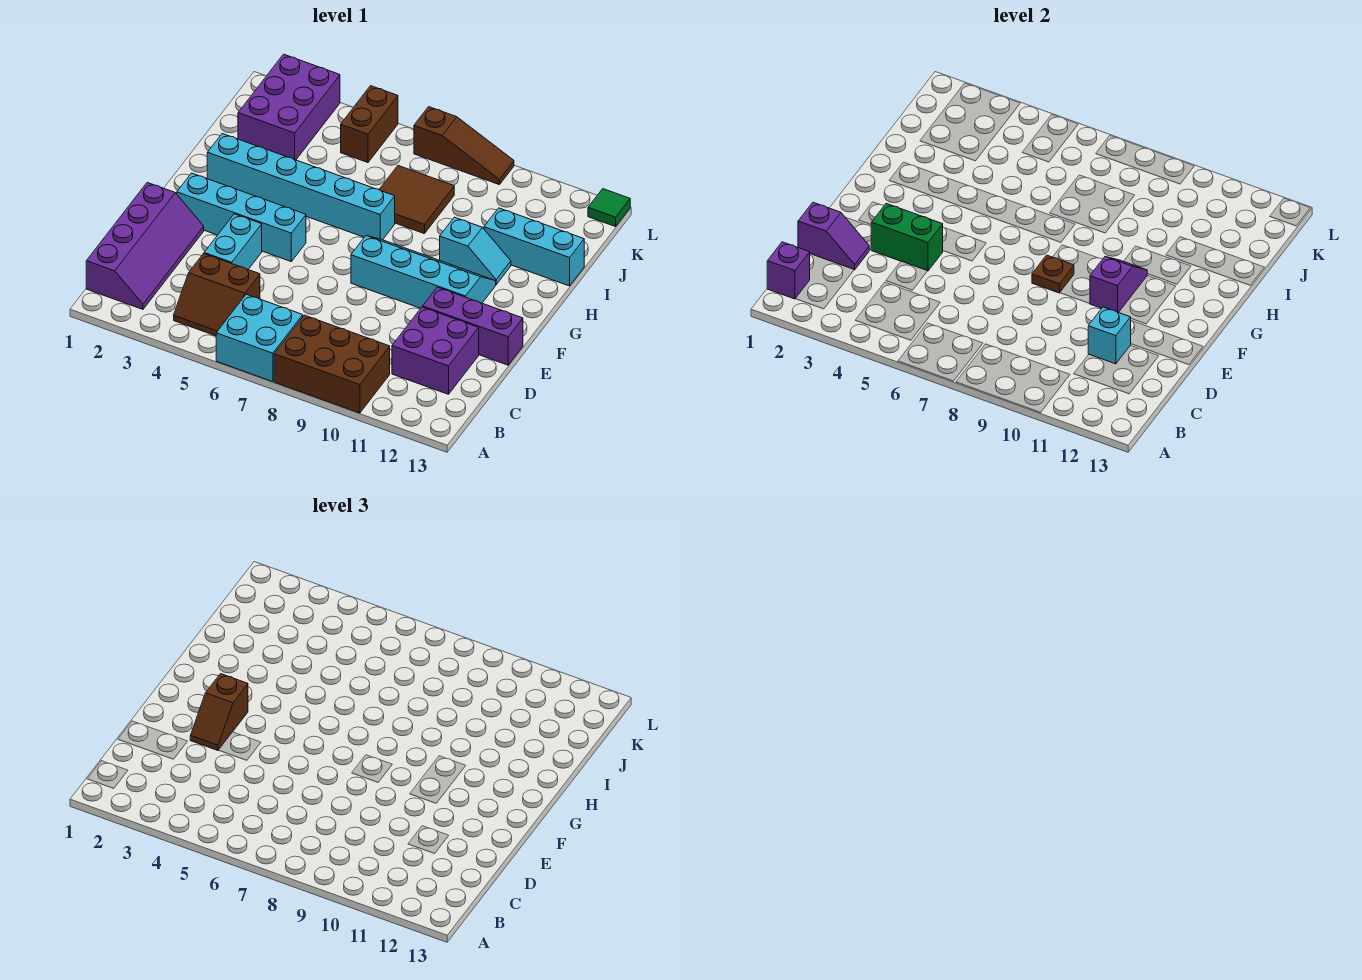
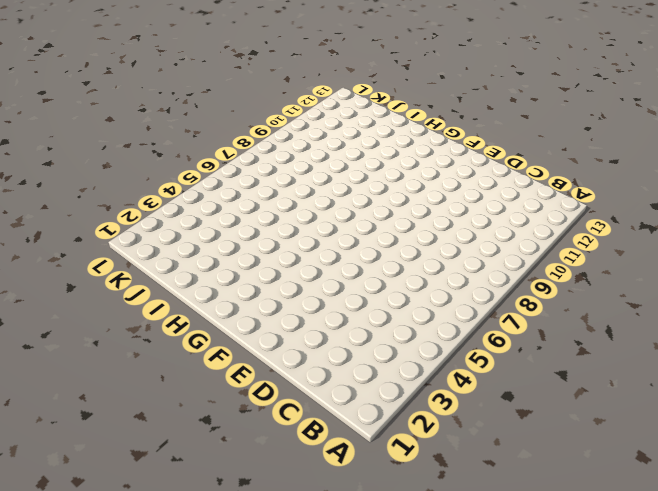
none -> cyan 2x2 brick [216,294,303,382]
none -> brown 2x3 brick [274,315,390,413]
none -> purple 2x4 slope [86,183,204,309]

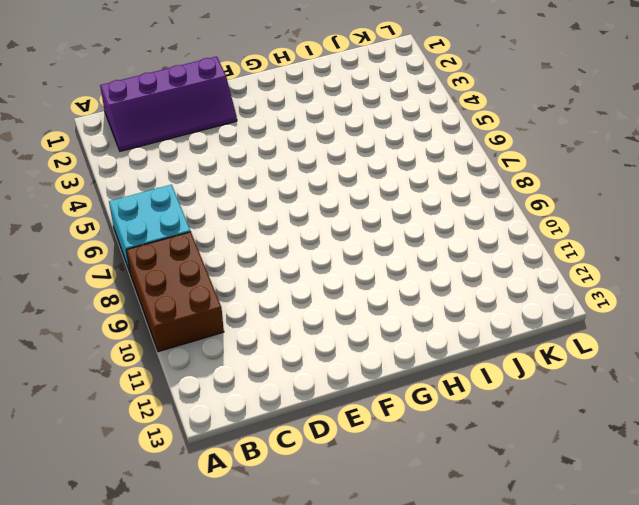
none -> brown 2x2 slope [174,254,260,336]
none -> purple 2x2 brick [392,307,479,394]
none -> cyan 1x2 brick [204,214,262,269]

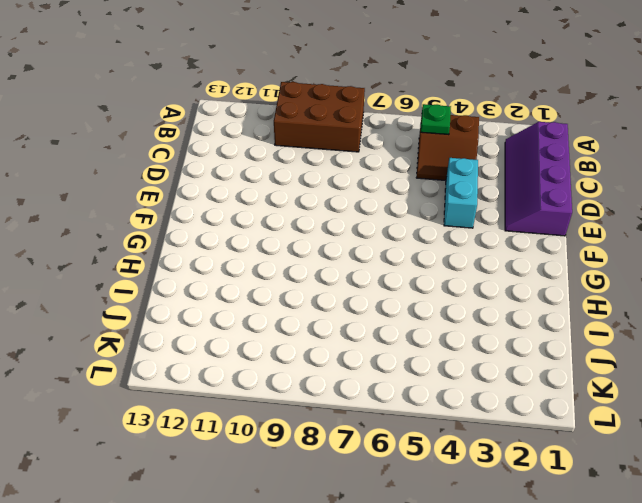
brown 2x2 slope [416,115,479,180] -> brown 2x2 slope turned to [174,254,260,336]
green 1x1 plate [421,104,451,135] -> none
none -> cyan 2x2 brick [216,294,303,382]
none -> purple 2x2 brick [392,307,479,394]
none -> purple 1x3 brick [423,287,523,365]

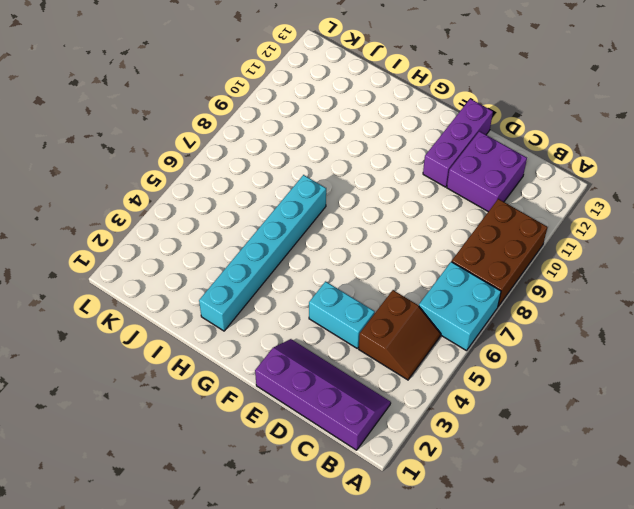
none -> cyan 1x4 brick [177,173,306,261]
none -> cyan 2x4 slope [351,236,496,308]
none -> cyan 1x2 slope [440,217,511,285]

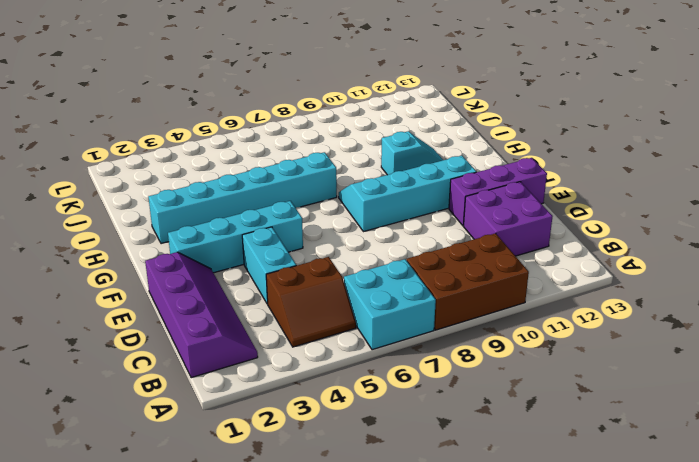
none -> brown 2x2 tile [379,166,454,234]
none -> cyan 1x3 brick [484,208,584,286]
none -> purple 2x3 brick [238,54,340,160]

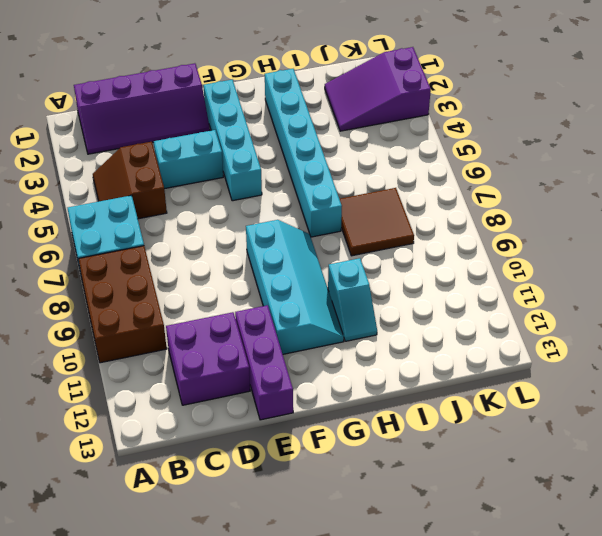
purple 2x3 slope [325,47,431,131] -> purple 2x3 brick [238,54,340,160]
none -> cyan 1x3 brick [484,208,584,286]
none -> brown 1x2 brick [341,86,398,162]
none -> brown 1x3 slope [414,107,514,185]

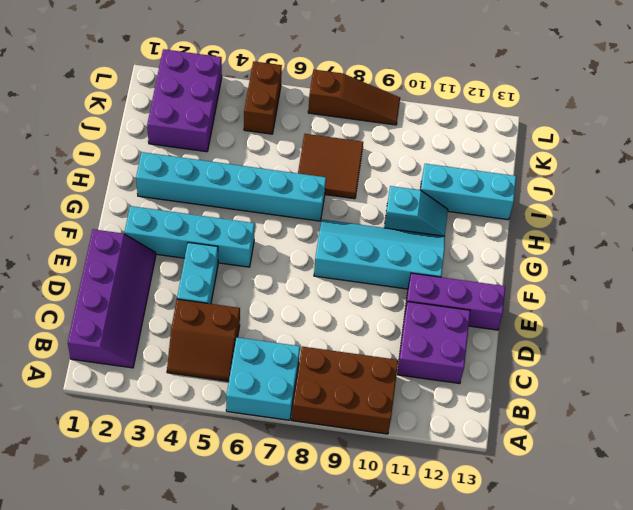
none -> green 1x1 tile [588,189,630,227]
none -> purple 1x1 brick [767,242,810,299]
none -> purple 1x2 slope [798,202,869,270]

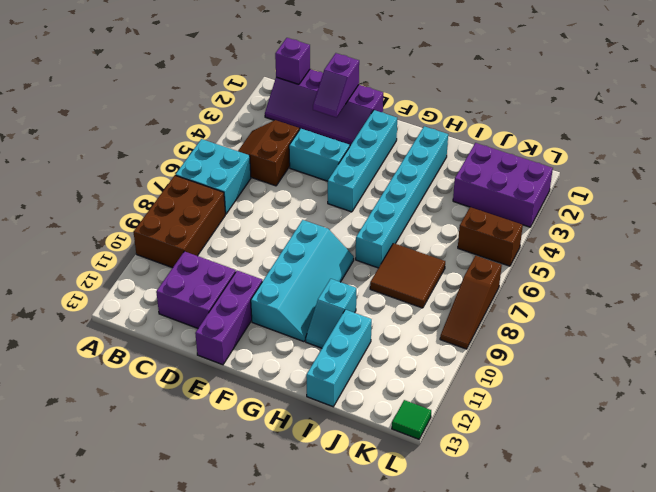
none -> cyan 1x1 brick [1088,307,1131,364]
none -> green 1x2 brick [871,203,943,271]
none -> brown 1x1 plate [1032,255,1074,293]

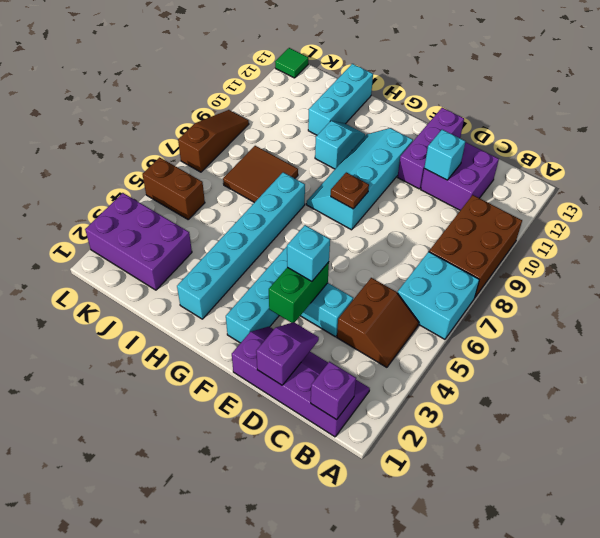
cyan 1x1 brick [287,225,330,281] -> none
none -> purple 1x2 slope [1090,257,1147,313]
none -> brown 1x2 slope [190,674,248,750]

